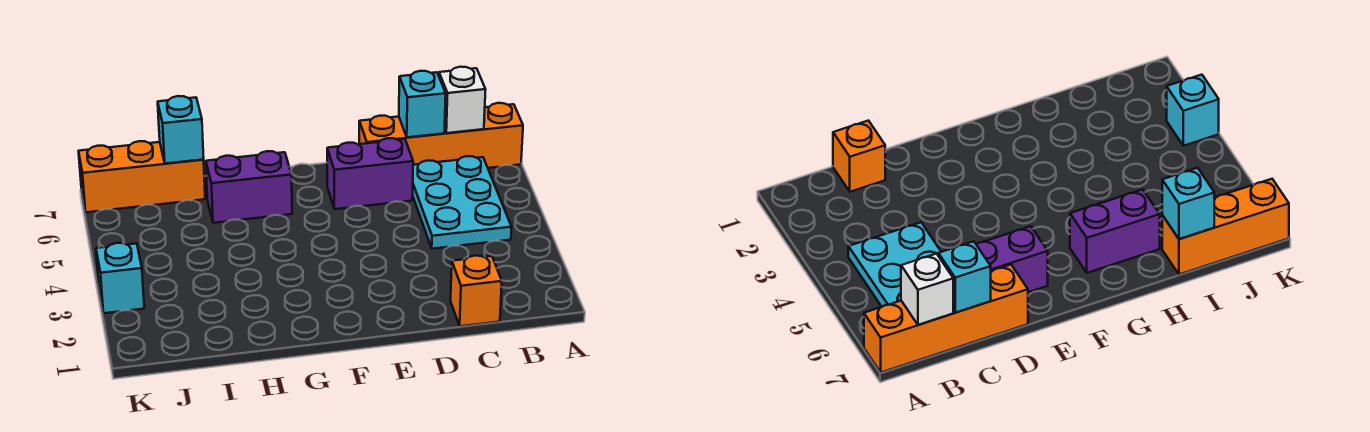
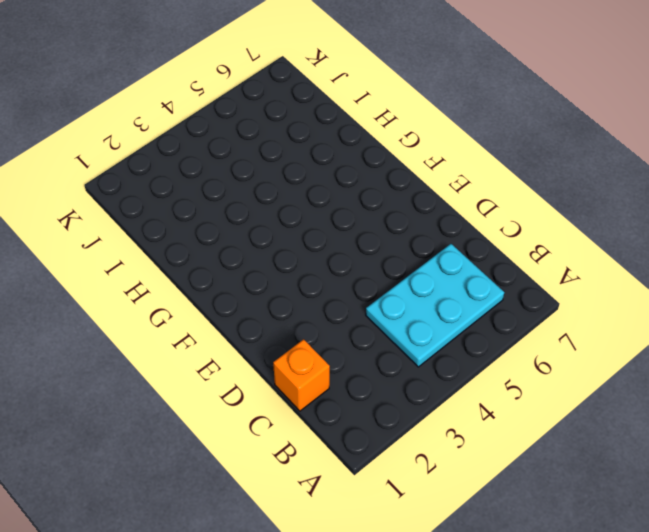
none -> orange 1x4 brick [359,103,523,168]
none -> purple 1x2 brick [327,138,413,209]

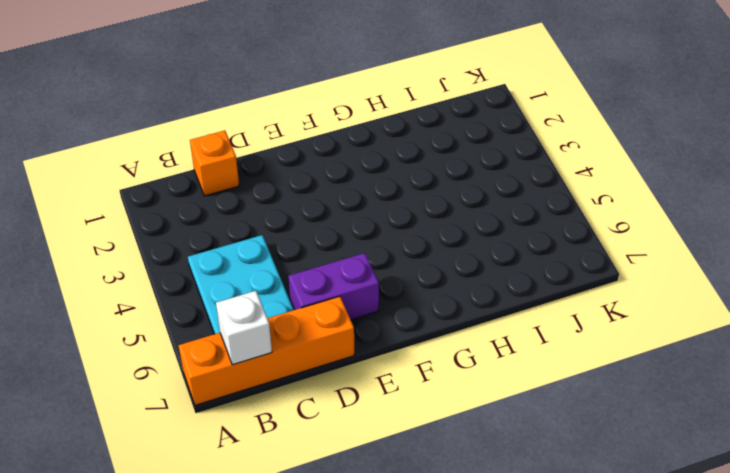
none -> purple 1x2 brick [206,151,292,223]
none -> orange 1x3 brick [79,141,205,212]

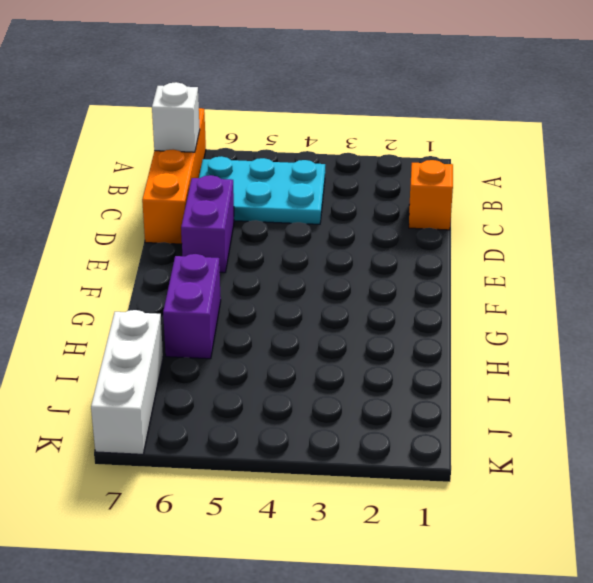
white 1x3 brick [91,310,163,454] -> orange 1x3 brick [79,141,205,212]
none -> cyan 1x1 brick [96,243,144,313]
none -> cyan 1x1 brick [399,71,446,137]

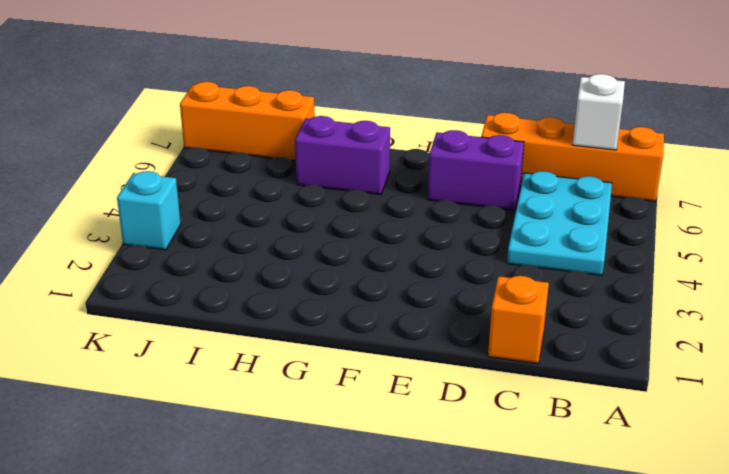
none -> cyan 1x1 brick [399,71,446,137]
none -> cyan 1x1 brick [158,96,204,164]

